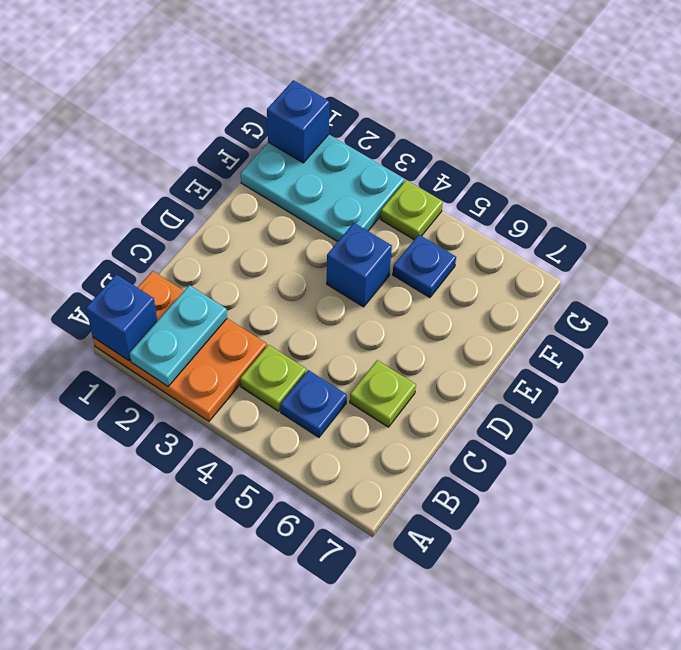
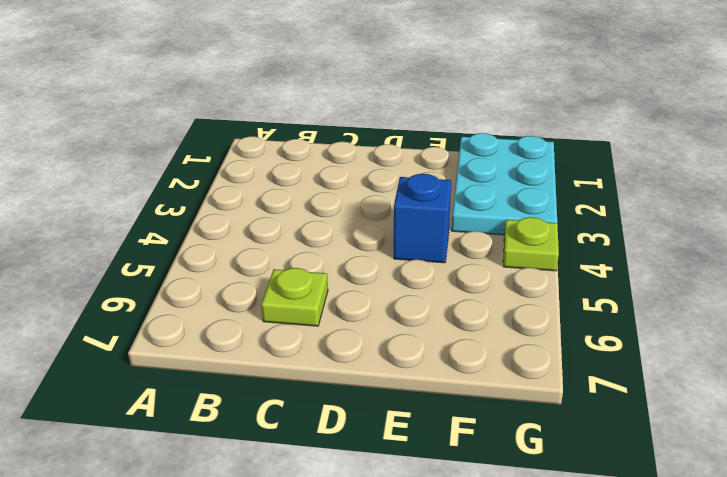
none -> orange 2x3 plate [93,271,267,421]
none -> lime 1x1 plate [240,345,306,411]

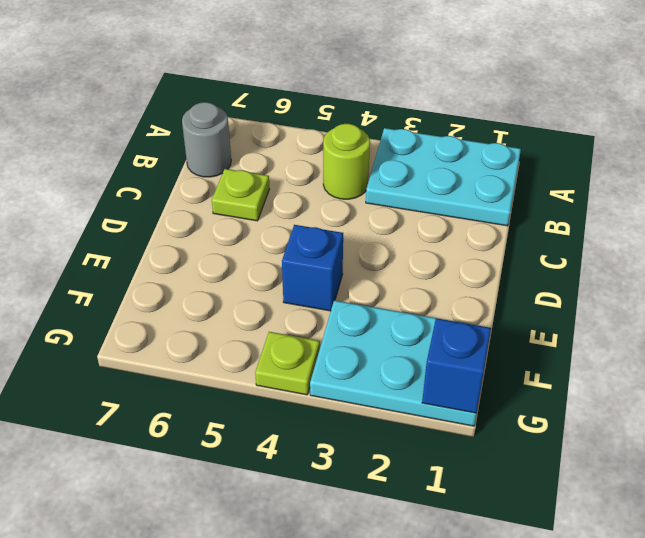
cyan 2x3 plate [366,128,521,226] -> orange 2x3 plate [93,271,267,421]
lime 1x1 round brick [323,124,370,199] -> lime 1x1 plate [240,345,306,411]
grey 1x1 round brick [182,102,231,177] -> none
none -> blue 1x1 plate [280,370,347,437]
none -> blue 1x1 plate [393,235,456,298]

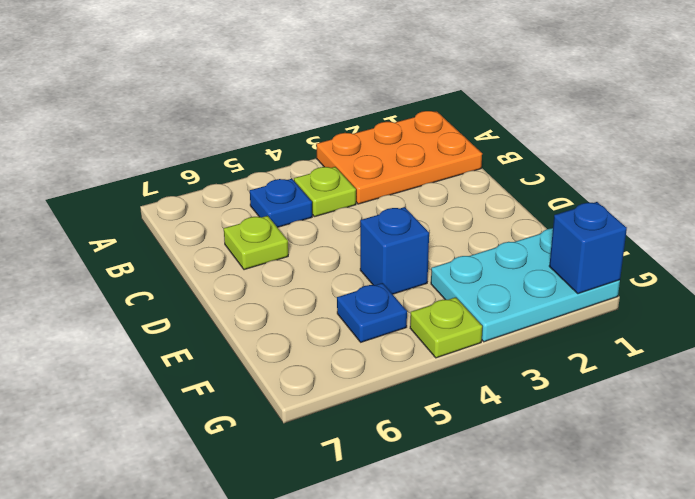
none -> blue 1x1 brick [86,274,157,361]
none -> cyan 1x2 plate [129,285,227,386]

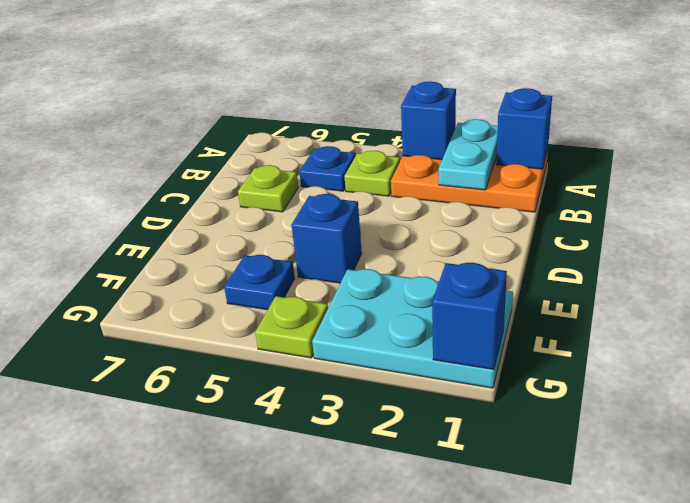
blue 1x1 brick [401,82,456,160] -> none

